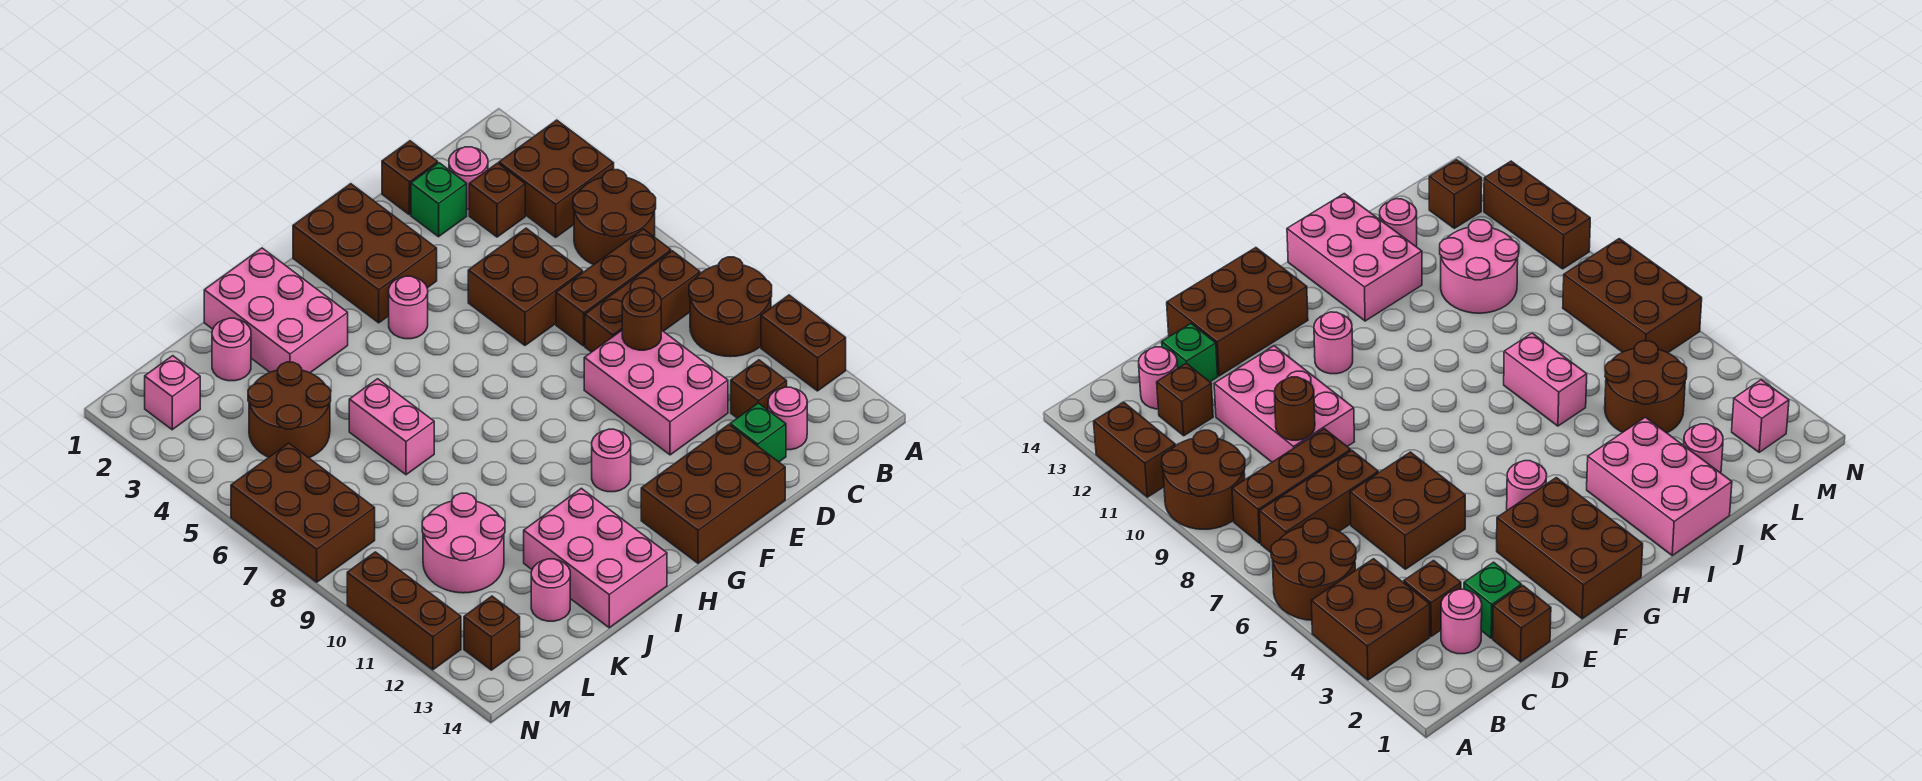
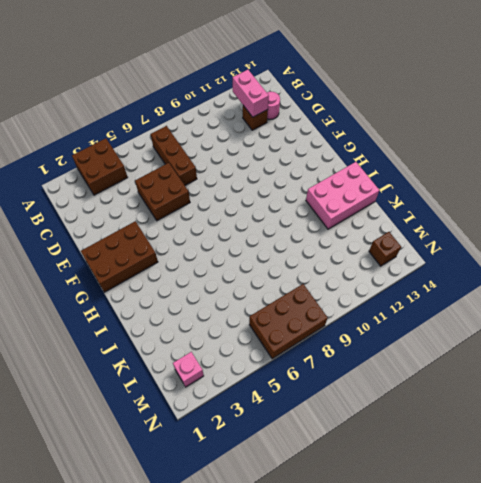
pink 1x2 brick [233,70,269,117] -> pink 1x2 brick turned to [349,379,434,475]
none -> brown 2x2 round brick [573,170,656,265]
none -> brown 2x2 round brick [689,257,772,357]
none -> brown 1x2 brick [761,295,846,391]
none -> brown 1x3 brick [585,251,700,352]

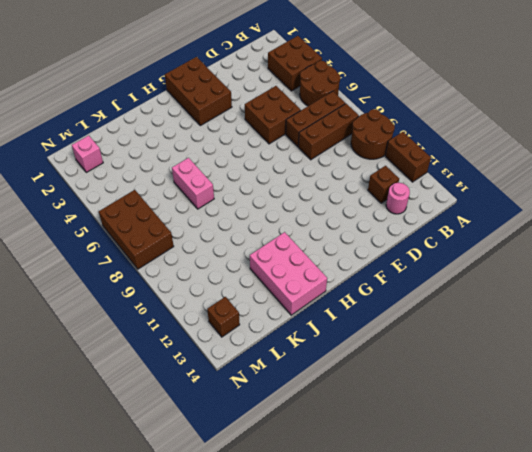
none -> pink 1x1 round brick [449,147,488,209]
none -> brown 1x1 brick [469,163,525,237]
none -> brown 1x1 brick [382,141,438,215]
none -> green 1x1 brick [411,163,467,237]

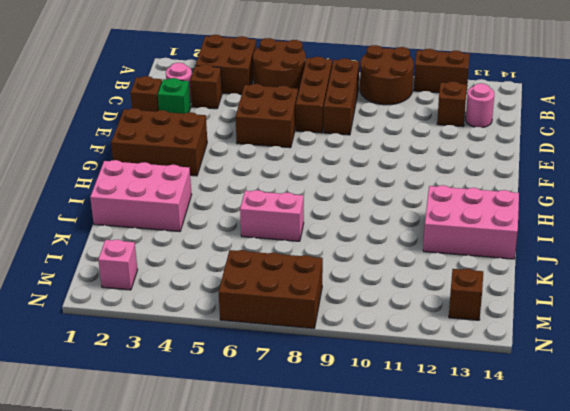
none -> pink 2x3 brick [584,330,728,455]
none -> green 1x1 brick [730,403,786,462]
none -> brown 2x3 brick [641,425,785,563]
none -> pink 1x1 round brick [389,276,428,339]

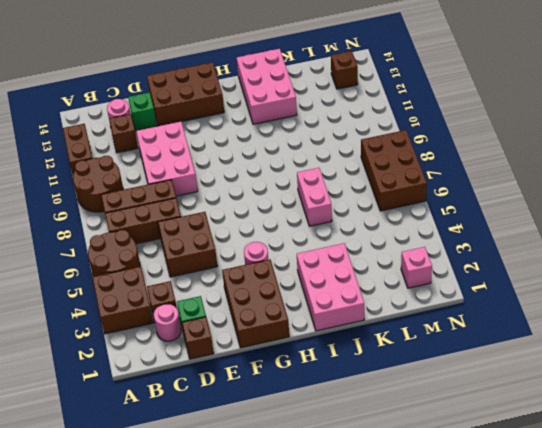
none -> pink 1x1 round brick [592,429,631,492]
none -> pink 1x1 round brick [212,318,251,381]
none -> brown 2x2 round brick [248,362,331,458]
none -> pink 2x2 round brick [422,493,505,593]

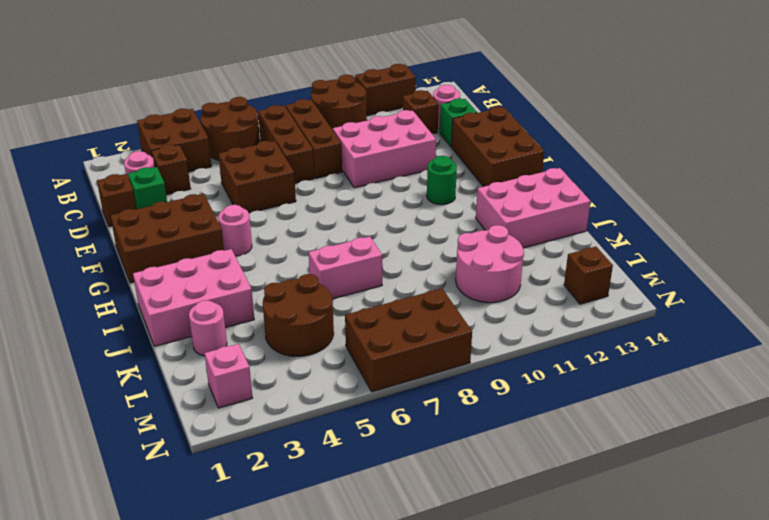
green 1x1 round brick [427,156,457,205] -> pink 1x1 round brick [592,429,631,492]
none -> pink 1x1 round brick [531,559,570,621]
none -> brown 1x3 brick [347,552,461,670]
none -> brown 1x1 round brick [622,288,661,350]

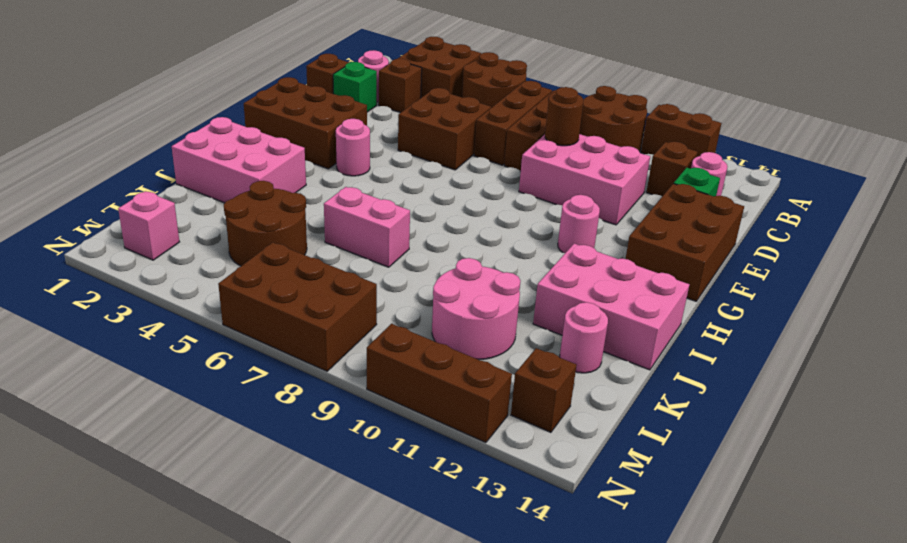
none -> pink 1x1 round brick [212,318,251,381]

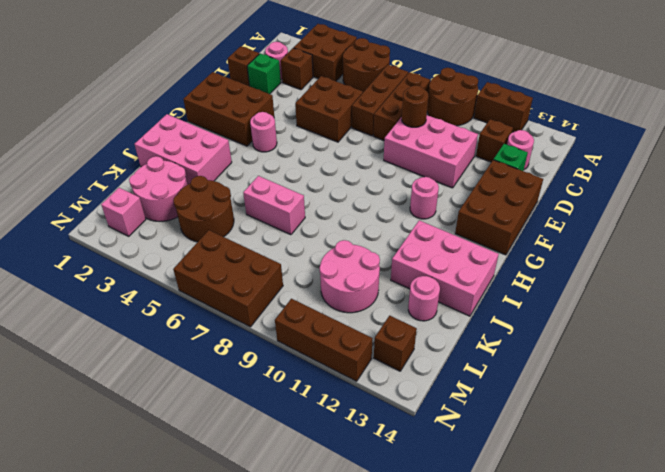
pink 2x2 round brick [129,156,187,221] -> pink 1x1 round brick [212,318,251,381]

